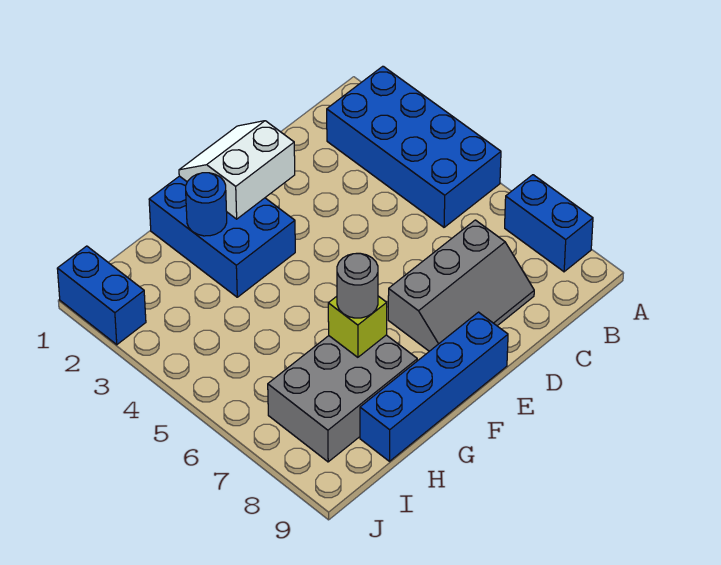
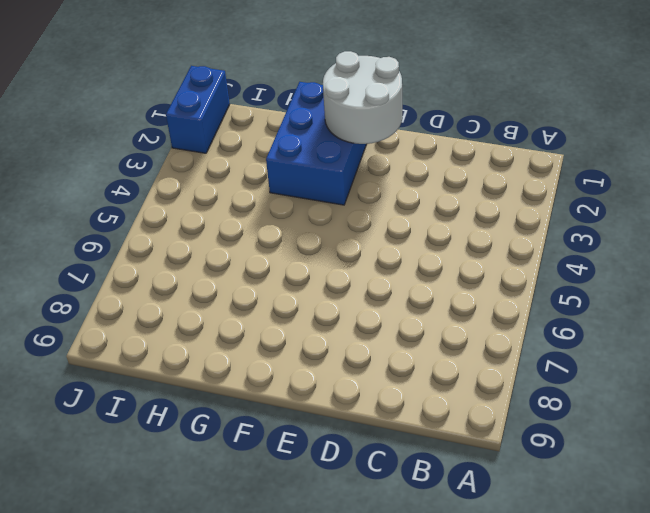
white 2x2 round brick [323,51,402,144] -> white 2x2 slope [179,121,295,219]
none -> blue 2x4 brick [327,66,501,227]
none -> blue 1x2 brick [505,175,593,272]

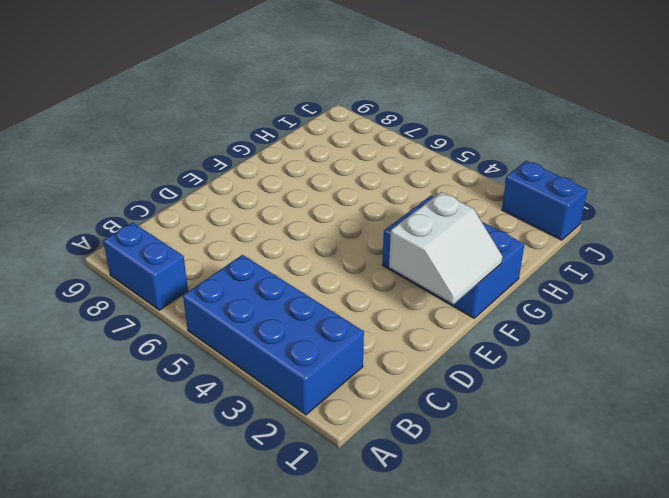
none -> grey 2x3 slope [388,220,534,351]
none -> blue 1x4 brick [360,312,508,461]

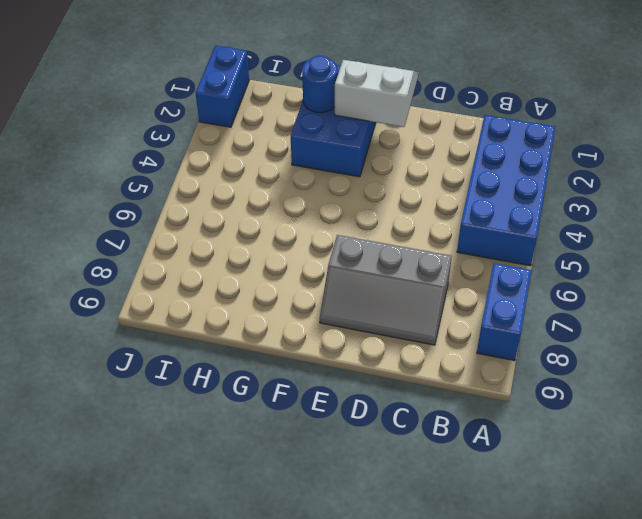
none -> blue 1x4 brick [360,312,508,461]
none -> grey 2x3 brick [268,335,417,462]

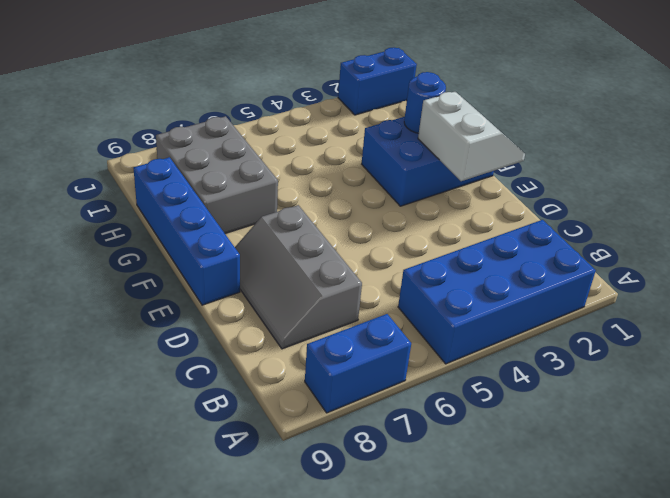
none -> lime 1x1 brick [328,296,387,357]
none -> grey 1x1 round brick [337,253,378,318]

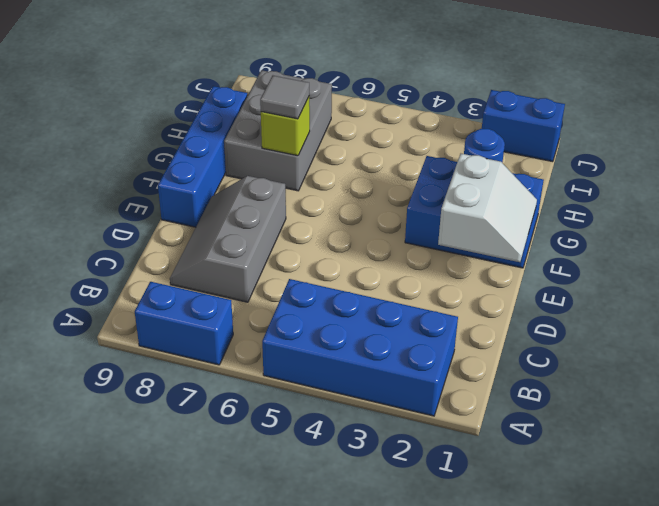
grey 1x1 tile [260,76,309,119] -> grey 1x1 round brick [337,253,378,318]

